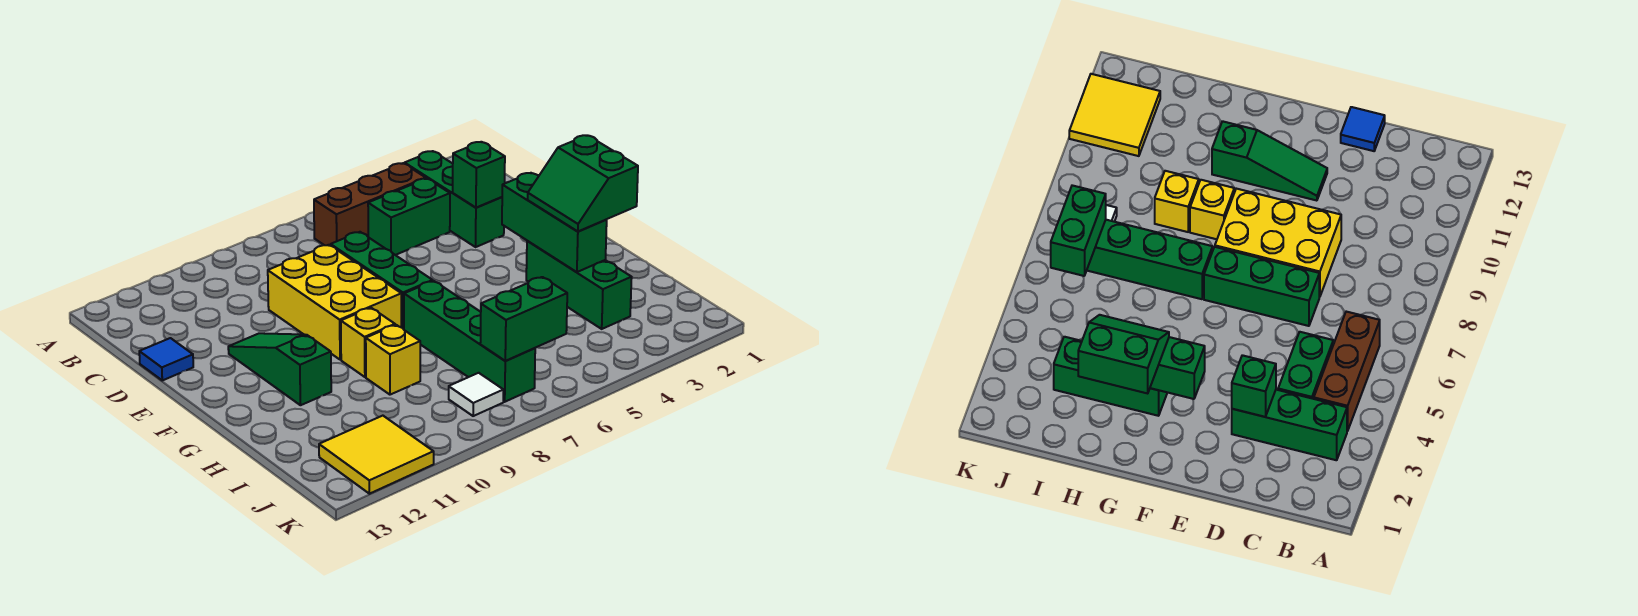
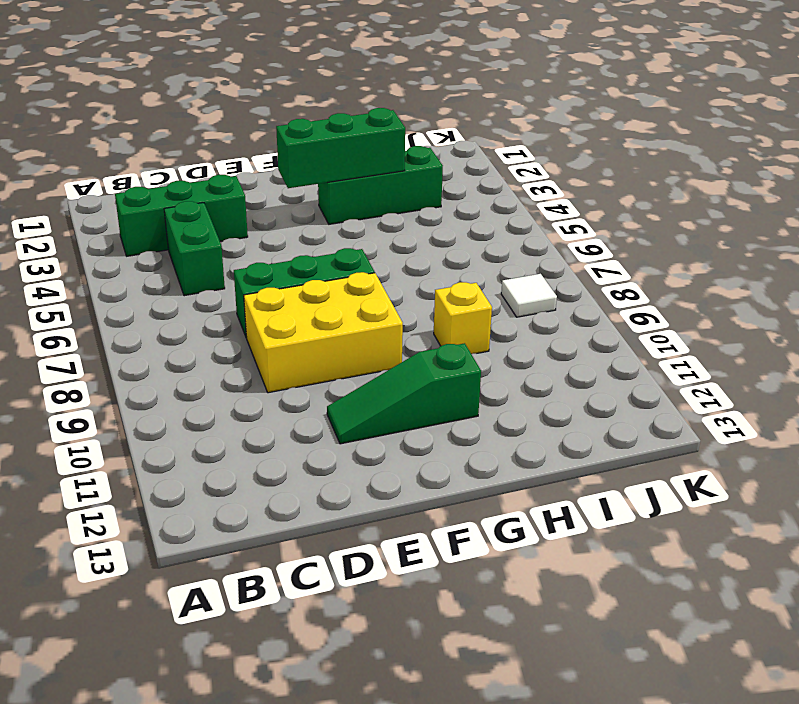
none -> brown 1x3 brick [314,163,426,246]
none -> blue 1x1 tile [139,338,193,380]
none -> green 1x4 brick [404,281,535,402]

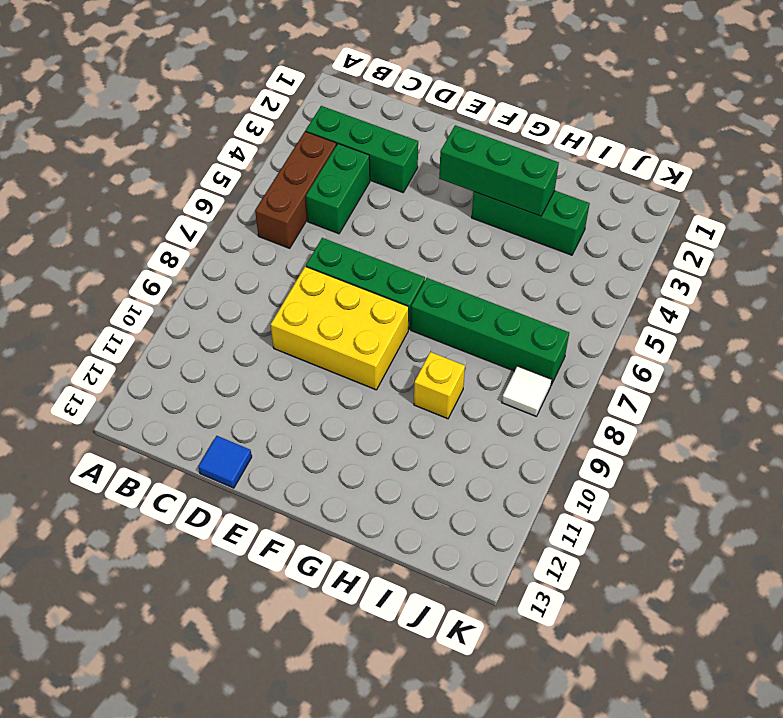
none -> green 1x3 slope [228,333,331,405]
none -> yellow 1x1 brick [341,308,395,377]
none -> yellow 2x2 tile [319,416,434,494]

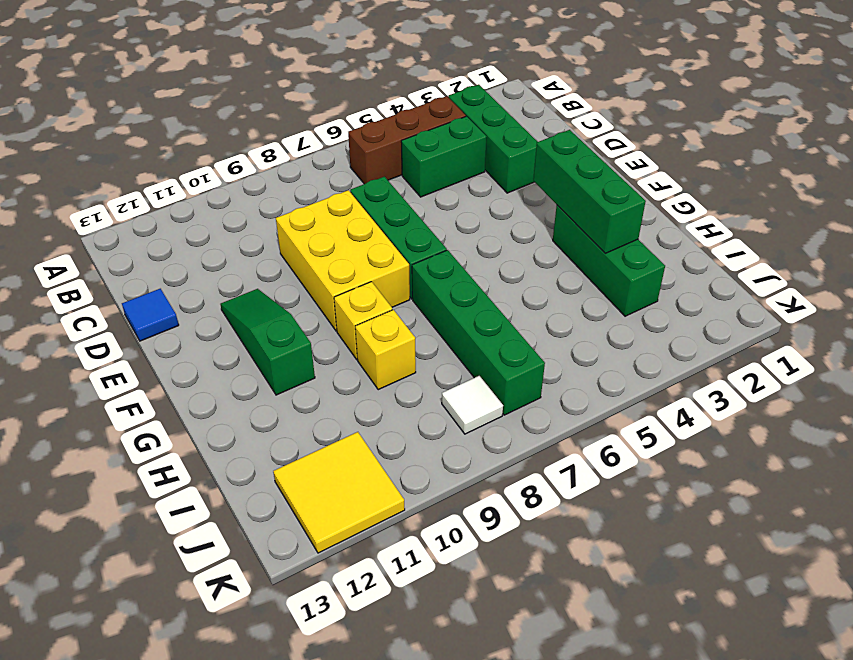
none -> green 1x1 brick [453,142,505,208]
none -> green 1x2 brick [480,277,567,361]
none -> green 2x2 slope [528,135,638,232]

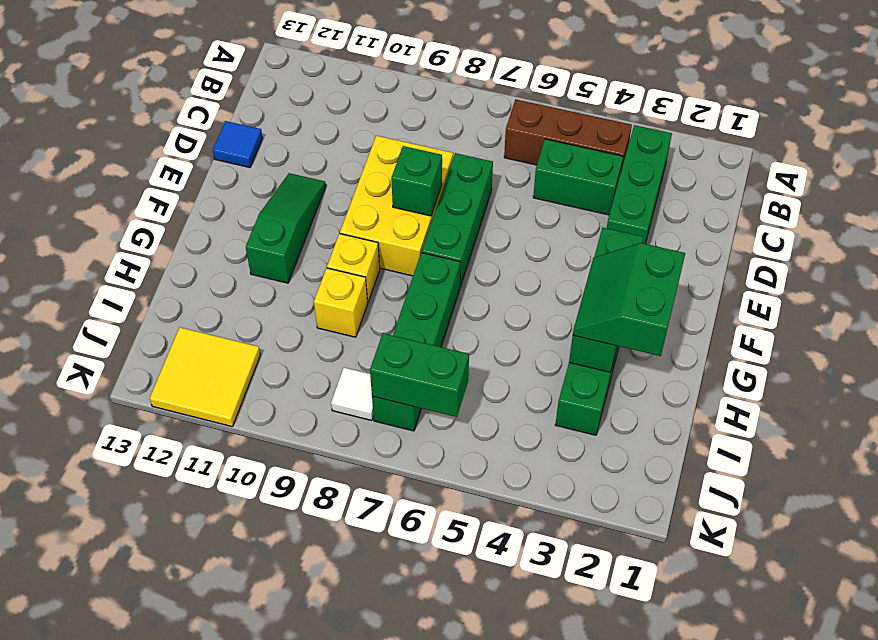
green 1x1 brick [391,146,442,216] -> green 1x1 brick moved to [453,142,505,208]

